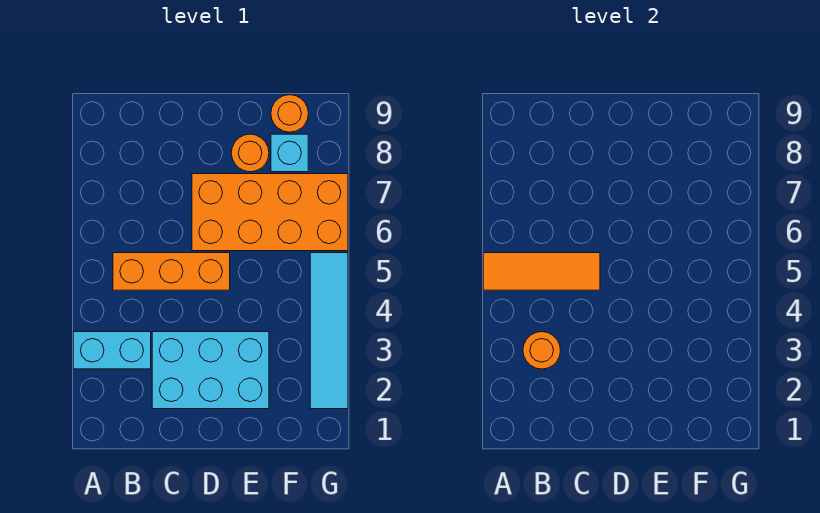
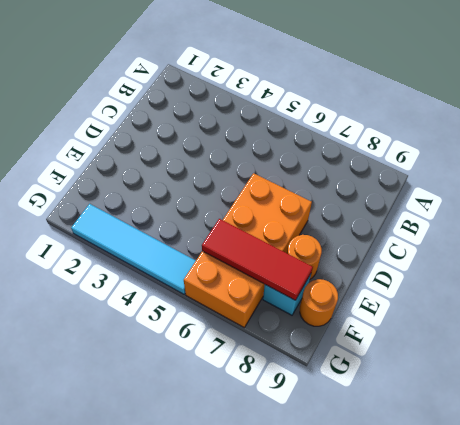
red 1x3 tile [202,219,313,300] -> none
none -> cyan 1x2 brick [73,332,151,369]
none -> orange 1x3 brick [113,253,230,290]

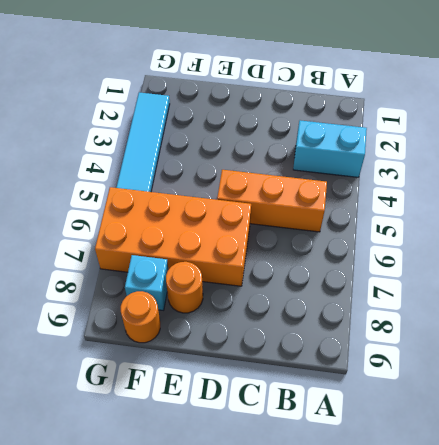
none -> cyan 2x3 brick [152,332,269,409]
none -> orange 1x3 tile [483,253,600,290]

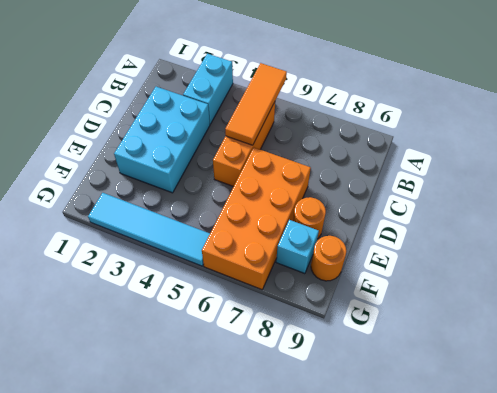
none -> orange 1x1 round brick [523,332,561,369]

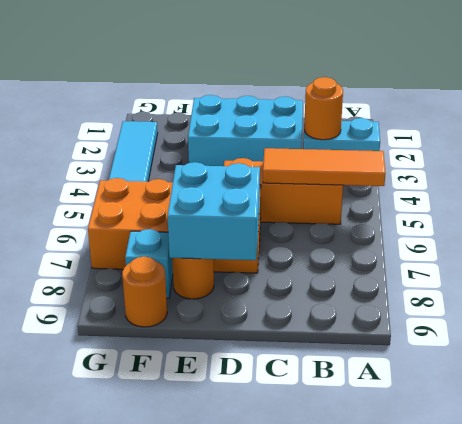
cyan 2x2 brick [167,162,260,260] -> none

